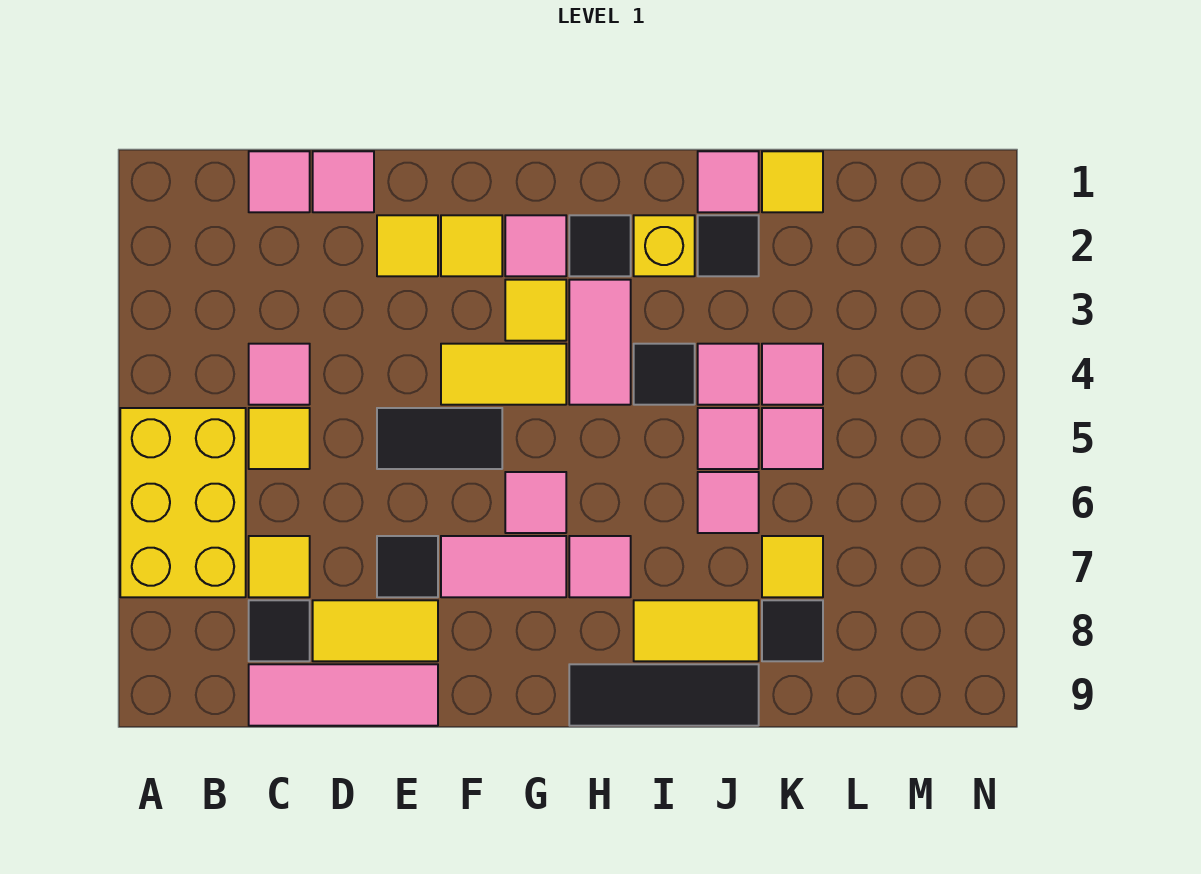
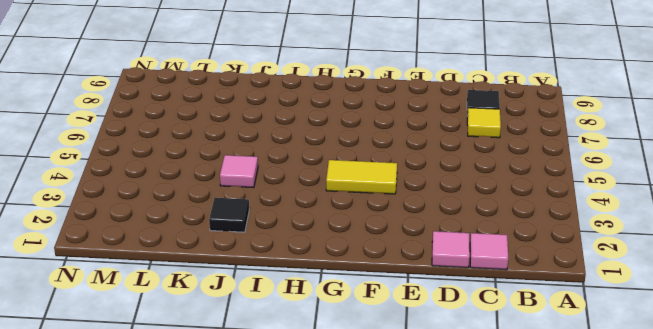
none -> yellow 2x3 brick [120,408,246,597]
none -> pink 1x1 tile [249,344,310,405]
none -> yellow 1x1 tile [249,408,310,469]
none -> pink 1x3 tile [249,664,438,726]

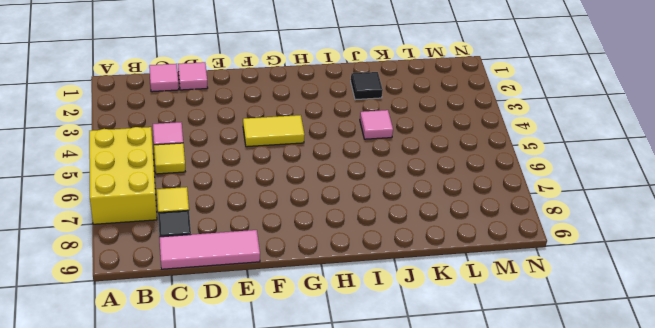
none -> yellow 1x2 tile [313,600,438,661]
none -> yellow 1x1 tile [377,215,438,276]
none -> black 1x2 tile [377,408,502,469]
none -> black 1x1 tile [377,536,438,597]

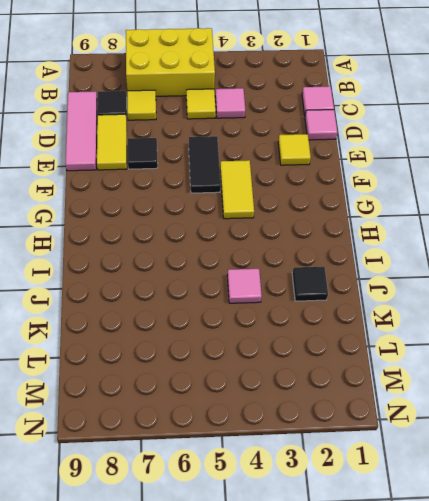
none -> yellow 1x1 tile [441,215,502,276]
none -> pink 1x2 tile [441,536,566,597]
none -> pink 1x1 tile [505,215,566,276]
none -> yellow 1x1 tile [505,280,566,341]

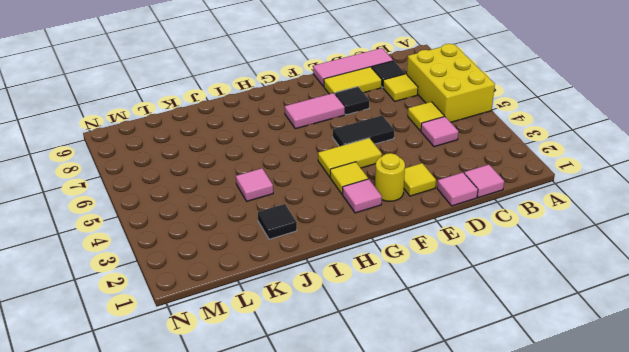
yellow 1x1 round brick [375,153,405,201] -> yellow 1x1 tile [441,215,502,276]
none -> pink 1x1 tile [505,472,566,533]
none -> black 1x1 tile [569,215,631,276]
none -> pink 1x2 tile [569,280,631,405]
none -> pink 1x1 tile [569,536,631,597]

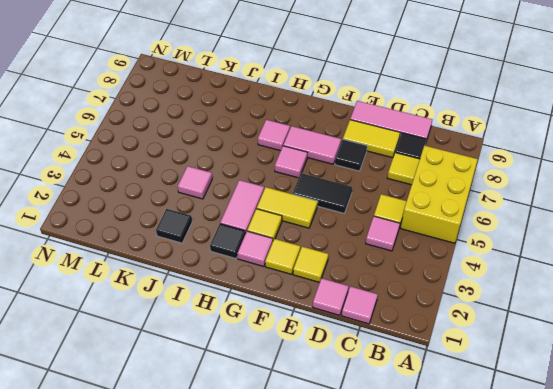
none -> black 1x3 tile [569,664,759,726]
none -> yellow 1x1 brick [634,215,695,276]
none -> black 1x1 tile [634,344,695,405]
none -> yellow 1x2 tile [634,600,759,661]

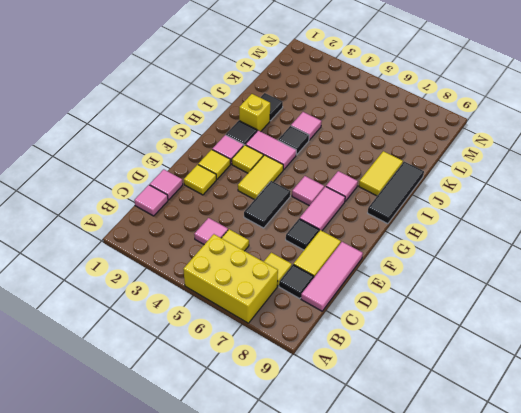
none -> pink 1x1 tile [698,151,759,212]
none -> pink 1x1 tile [698,408,759,469]
none -> pink 1x1 tile [698,472,759,533]
none -> yellow 1x1 tile [762,151,823,212]

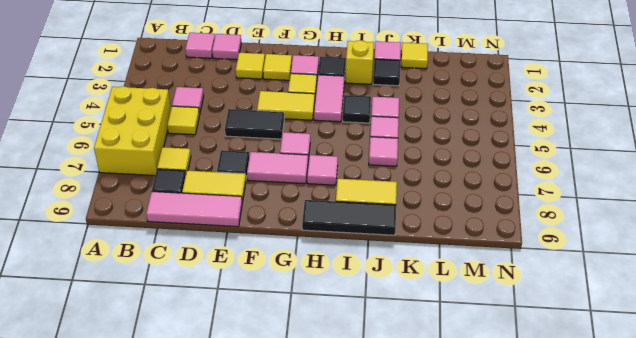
none -> pink 1x1 tile [762,344,823,405]
none -> pink 1x1 tile [762,408,823,469]
none -> yellow 1x1 tile [762,536,823,597]
none -> black 1x1 tile [762,600,823,661]

